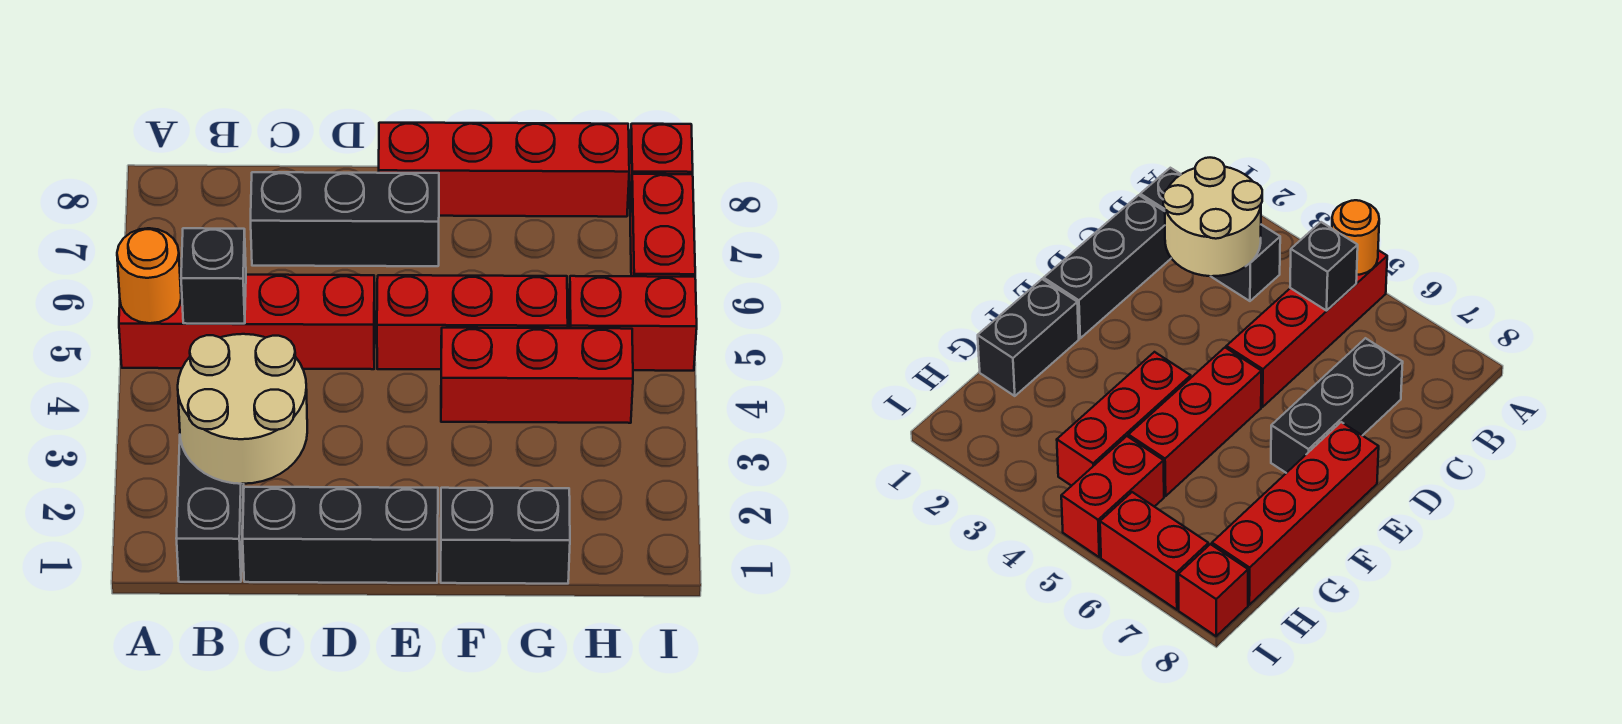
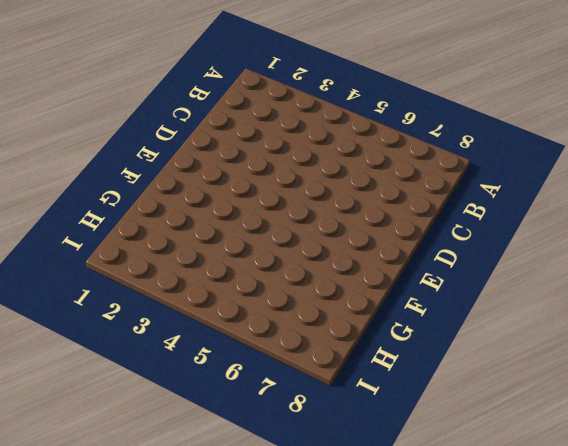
none -> red 1x4 brick [119,274,375,369]
none -> black 1x3 brick [176,439,244,582]
none -> black 1x3 brick [243,487,438,583]

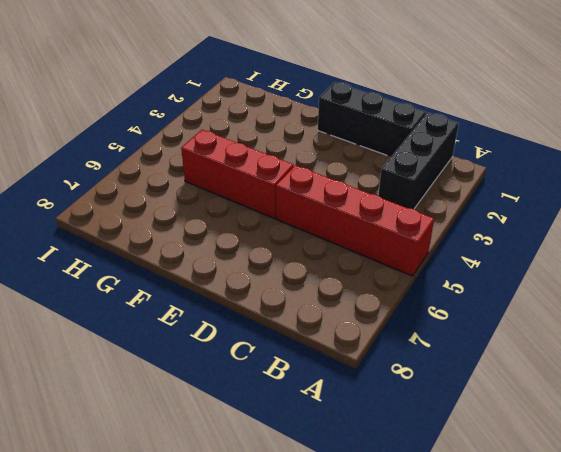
none -> black 1x3 brick [251,172,439,266]
none -> red 1x4 brick [379,123,629,217]
none -> black 1x2 brick [441,488,570,584]

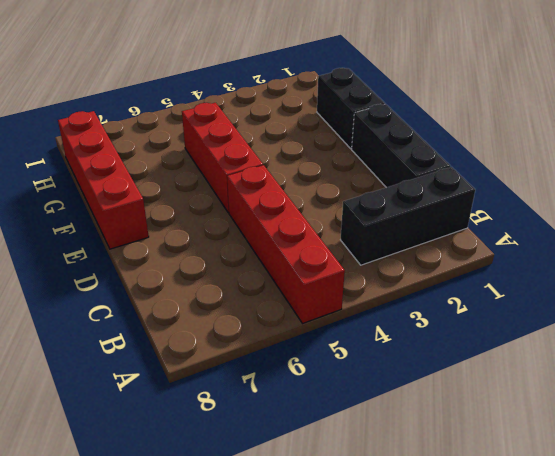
none -> black 1x3 brick [251,172,439,266]
none -> red 1x3 brick [441,328,633,423]
none -> red 1x2 brick [569,276,697,371]

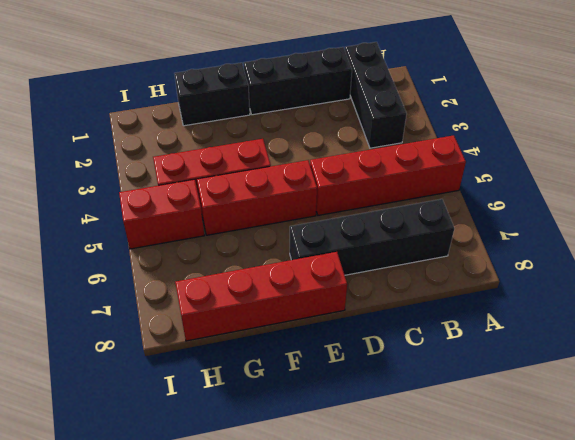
black 1x4 brick [290,199,454,275] -> black 1x3 brick [251,172,439,266]
none -> red 1x2 brick [630,174,695,277]
none -> red 1x1 brick [629,124,693,212]
none -> orange 1x1 round brick [117,228,181,323]

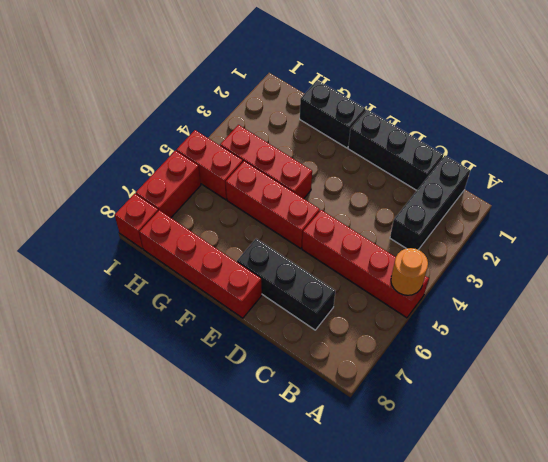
none -> tan 2x2 round brick [178,334,307,484]
none -> black 1x1 brick [181,228,246,324]

